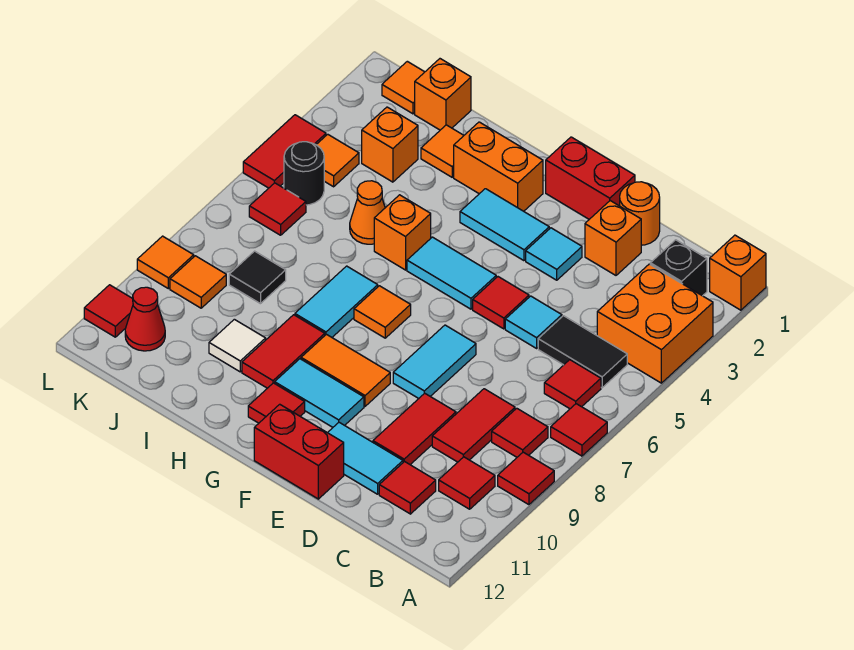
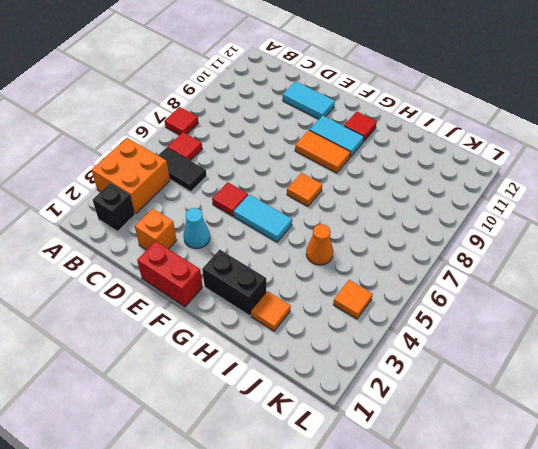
cyan 1x1 cone [183,208,210,249] -> cyan 1x1 tile [526,228,582,280]
black 1x2 brick [202,250,266,316] -> orange 1x2 brick [454,122,543,211]
none -> orange 1x1 brick [710,235,766,310]
none -> red 1x1 tile [498,452,554,505]
none -> red 1x1 tile [492,408,548,457]
none -> red 1x1 tile [439,457,495,509]

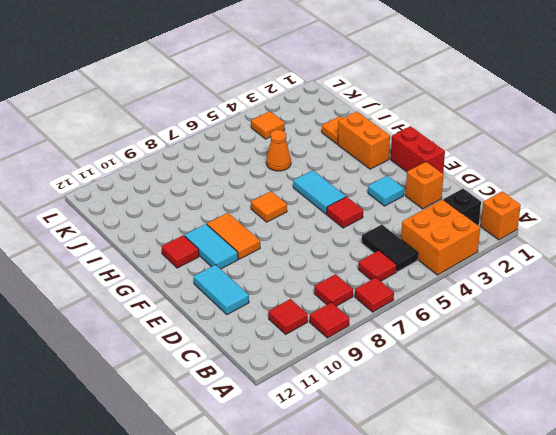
none -> red 1x2 tile [432,389,515,462]
none -> red 1x1 tile [379,461,436,514]
none -> orange 1x1 round brick [620,182,660,245]
none -> cyan 1x1 tile [505,296,562,348]

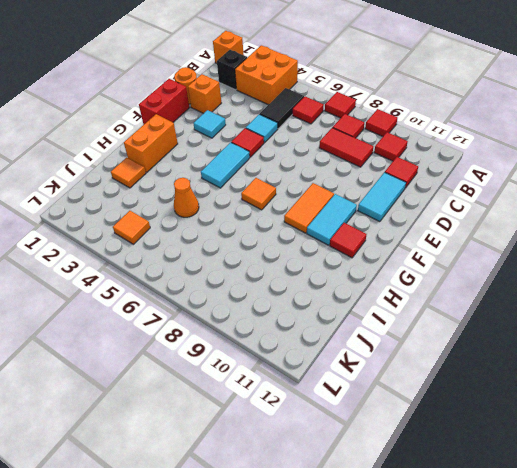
none -> red 1x2 tile [373,393,456,464]
none -> cyan 1x2 tile [393,325,476,398]
none -> red 1x2 brick [254,404,344,499]
none -> cyan 1x2 tile [460,189,549,261]

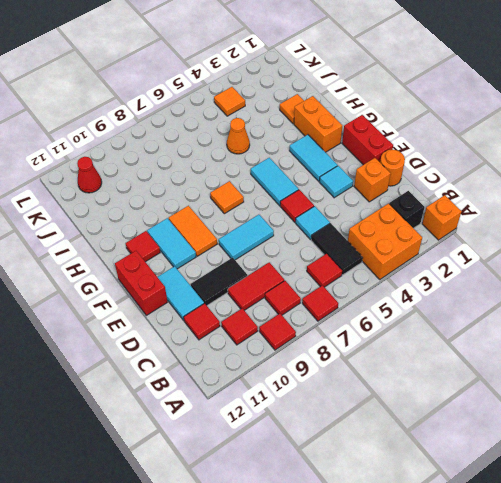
black 1x2 tile [191,258,247,305] -> red 1x2 tile [373,393,456,464]
none -> orange 1x1 brick [374,195,431,270]
none -> cyan 1x2 tile [295,266,378,337]
none -> red 1x2 tile [242,315,325,388]
none -> white 1x1 tile [209,319,266,372]

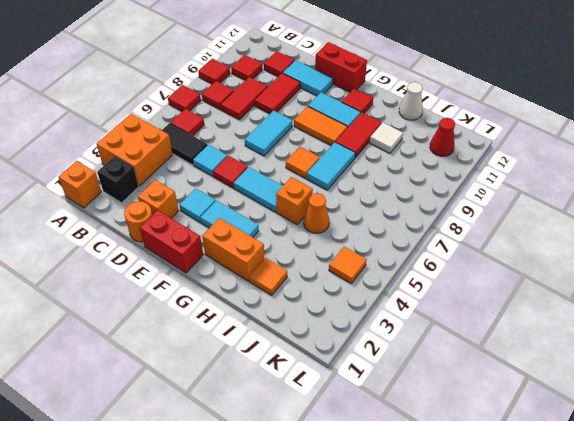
white 1x1 cone [399,82,423,120] -> none
none -> orange 1x1 brick [415,59,471,130]
none -> orange 1x1 brick [362,107,418,182]
none -> black 1x1 tile [229,251,286,304]
none -> orange 1x1 tile [382,61,424,114]

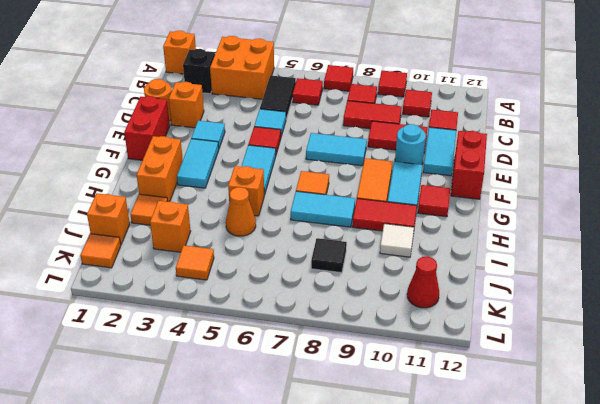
cyan 1x1 round brick [395,124,426,165] -> none
none -> black 1x1 round brick [284,142,324,205]
none -> red 1x1 tile [249,183,306,235]
none -> orange 1x1 tile [170,256,226,308]
none -> red 1x2 tile [243,115,326,188]

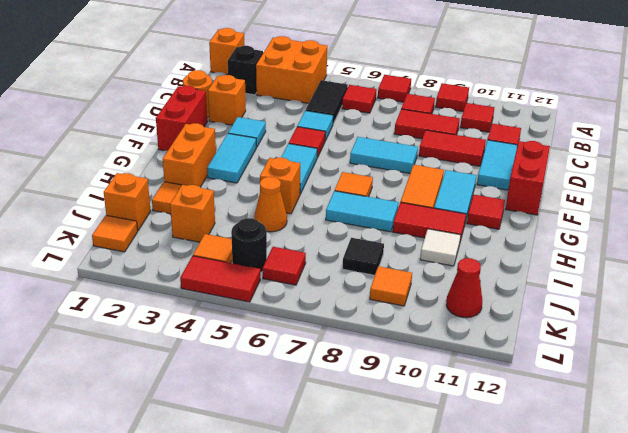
none -> orange 1x1 tile [137,236,194,289]
none -> red 1x1 tile [84,285,133,337]

